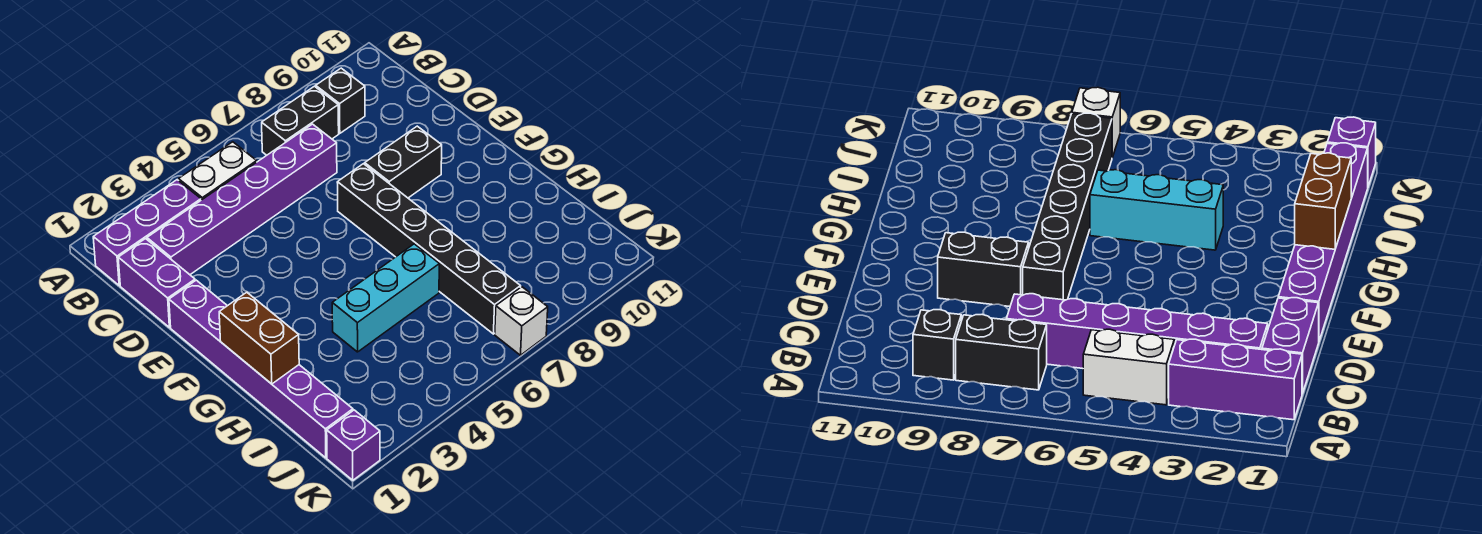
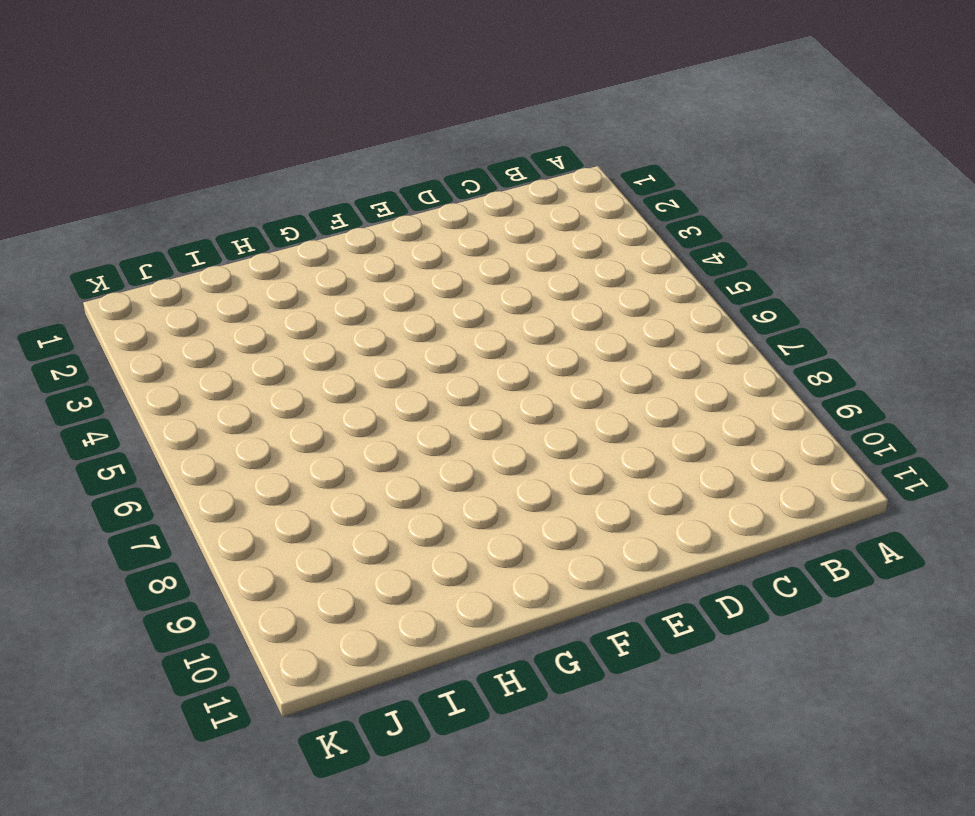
none -> purple 1x3 brick [93,180,201,285]
none -> white 1x2 brick [179,142,257,200]
none -> black 1x2 brick [262,86,339,155]

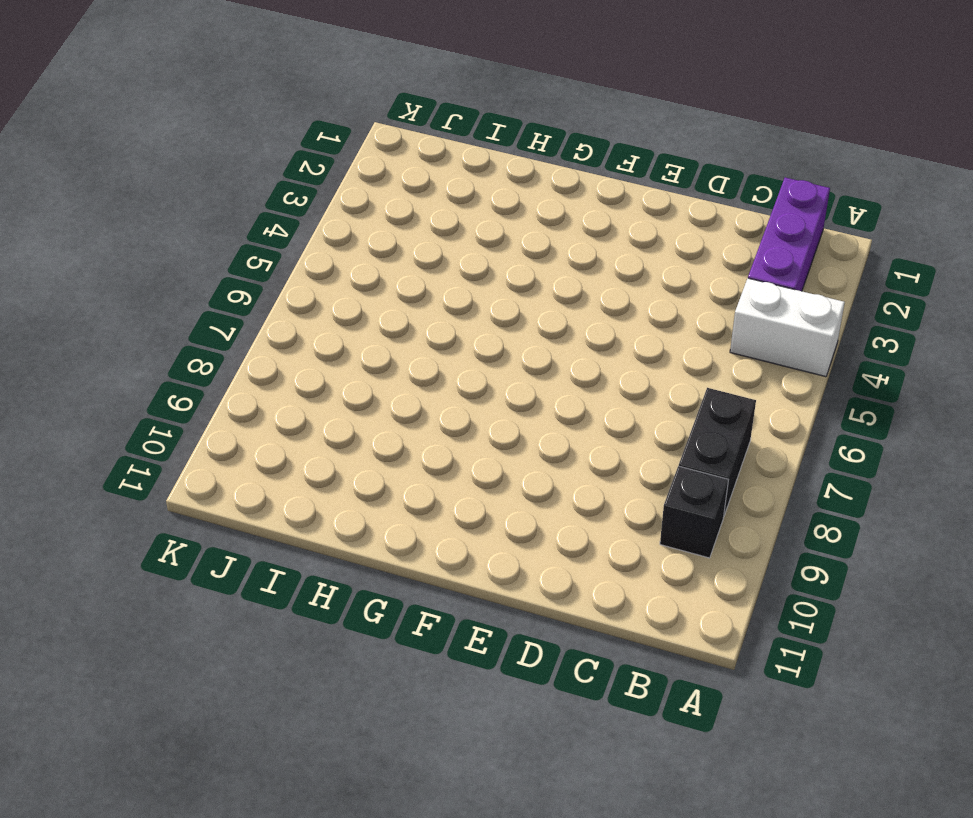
white 1x2 brick [730,278,845,377] -> white 1x2 brick turned to [179,142,257,200]
none -> purple 1x2 brick [118,239,195,327]
none -> purple 1x6 brick [147,124,337,275]
none -> purple 1x6 brick [169,280,353,458]

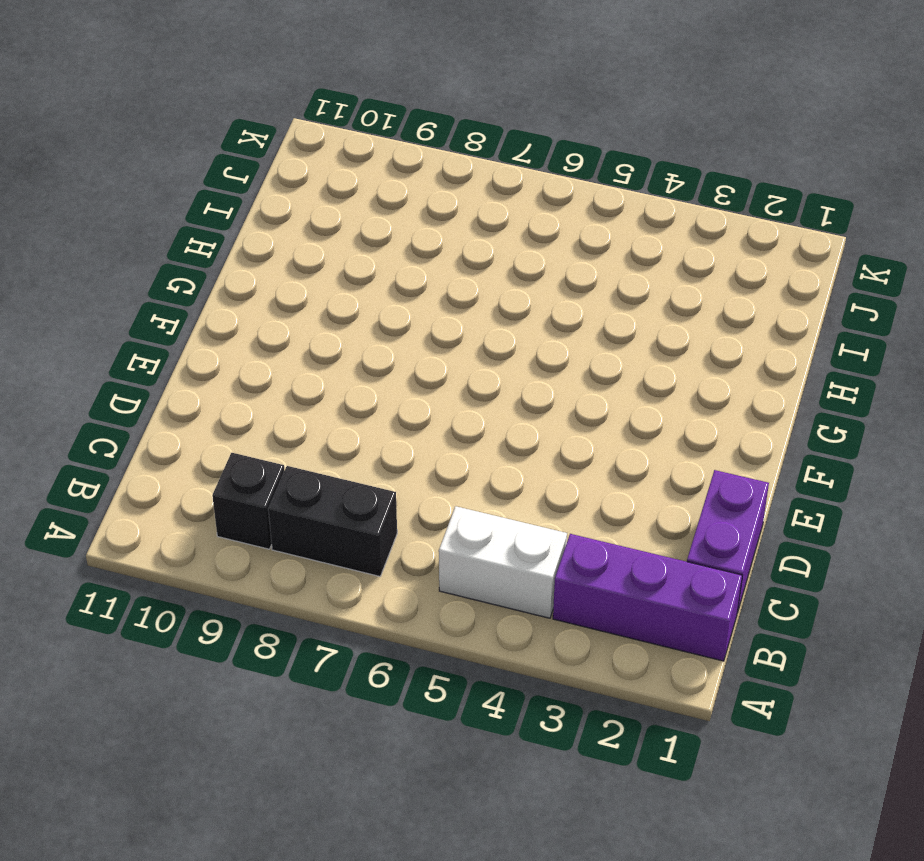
none -> purple 1x6 brick [147,124,337,275]
none -> purple 1x6 brick [169,280,353,458]
none -> black 1x6 brick [337,164,521,334]

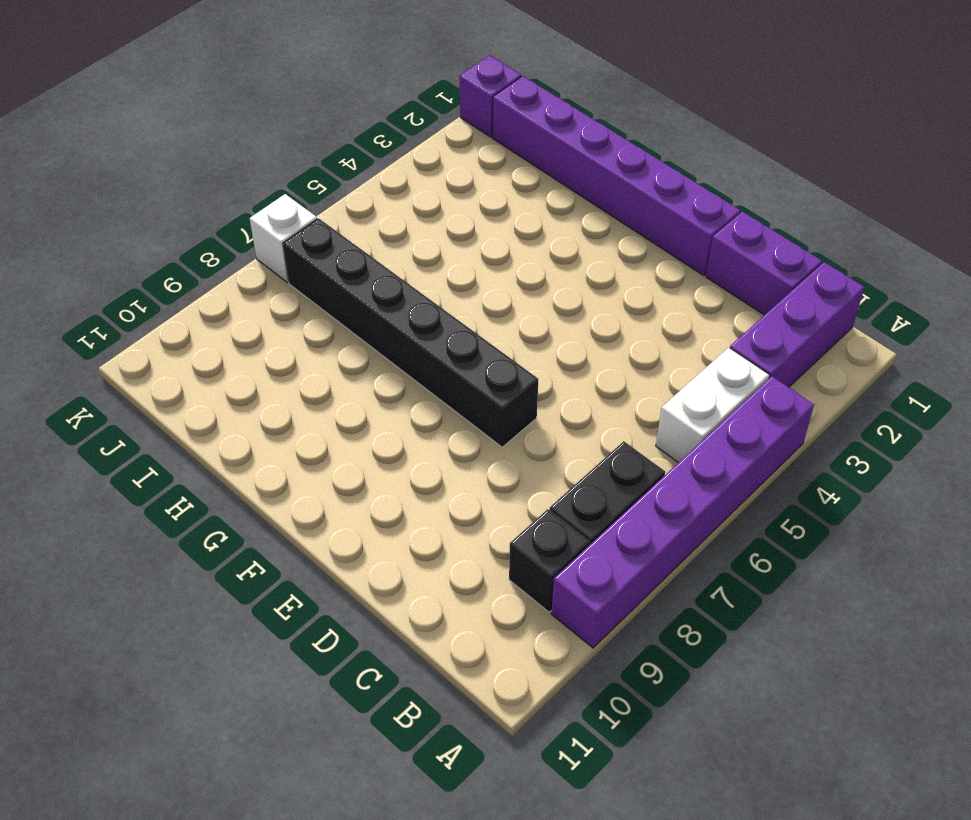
purple 1x6 brick [551,377,814,648] -> purple 1x6 brick moved to [147,124,337,275]
none -> black 1x2 brick [365,126,442,198]
none -> cyan 1x3 brick [332,244,439,352]
none -> brown 1x2 brick [219,292,299,384]

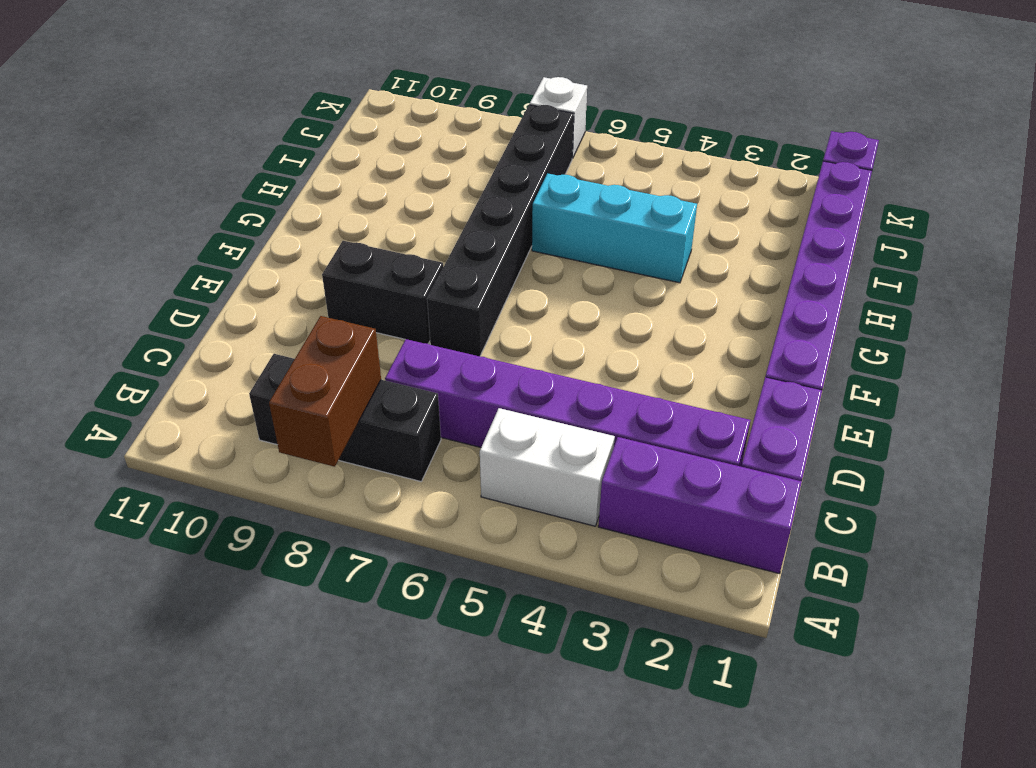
brown 1x2 brick [269,316,381,467] -> brown 1x2 brick moved to [219,292,299,384]

